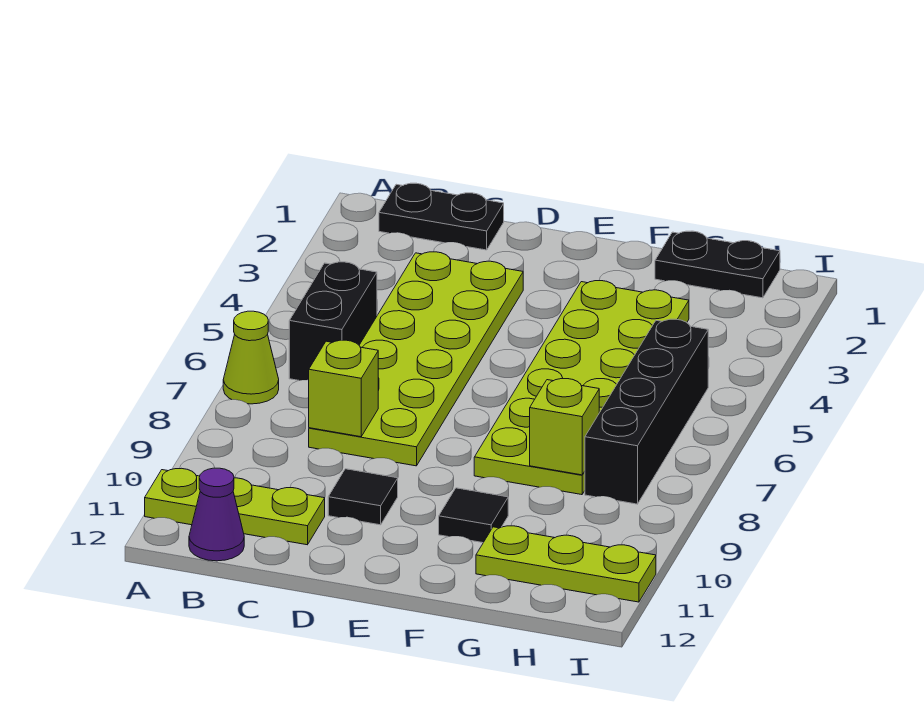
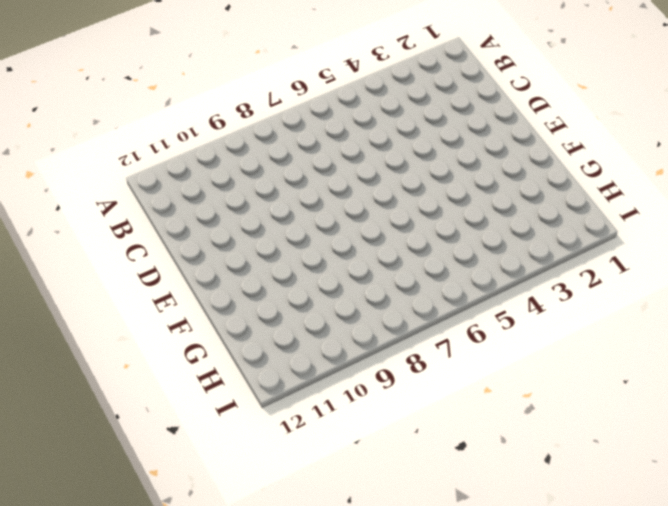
none -> lime 1x1 cone [223,311,279,404]
none -> lime 1x3 plate [145,468,325,545]
none -> black 1x2 plate [379,183,504,250]

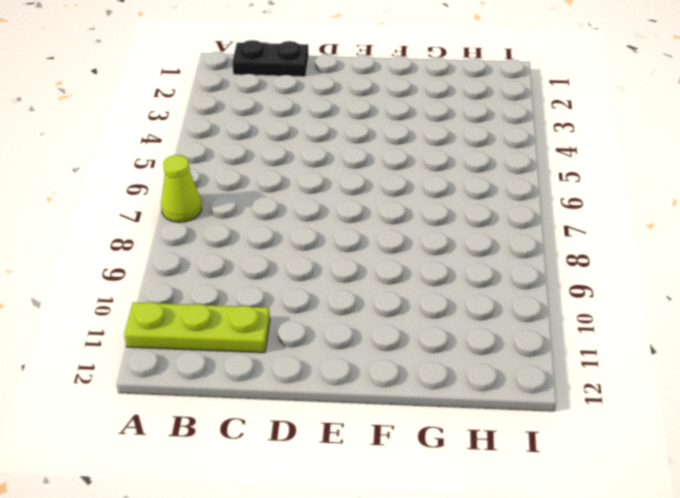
none -> black 1x2 brick [289,262,377,381]
none -> purple 1x1 cone [189,468,244,561]
none -> lime 2x6 plate [309,252,523,466]

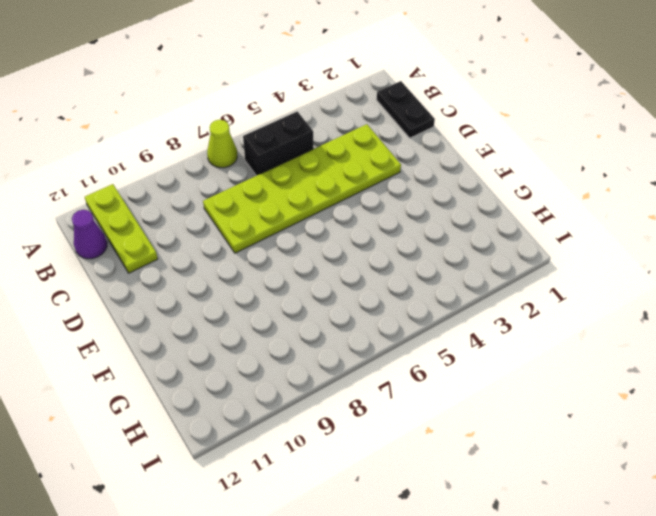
none -> black 1x1 tile [328,469,398,525]
none -> lime 2x6 plate [474,281,689,495]
none -> black 1x1 tile [439,488,508,543]

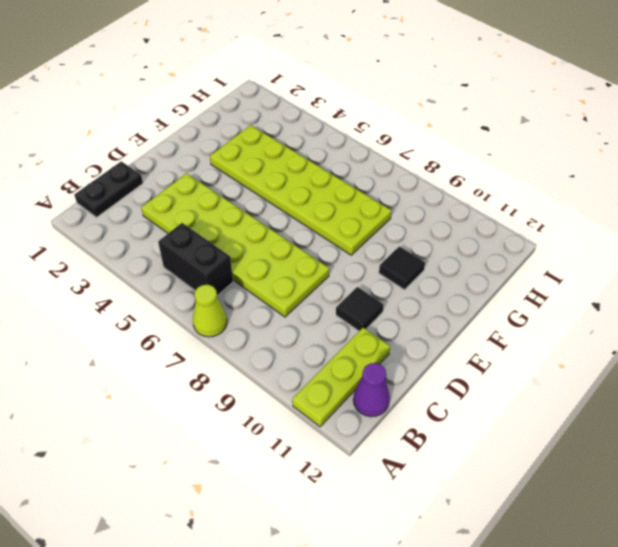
none -> black 1x2 plate [655,231,780,298]
none -> lime 1x3 plate [476,526,656,602]
none -> black 1x4 brick [585,319,708,504]

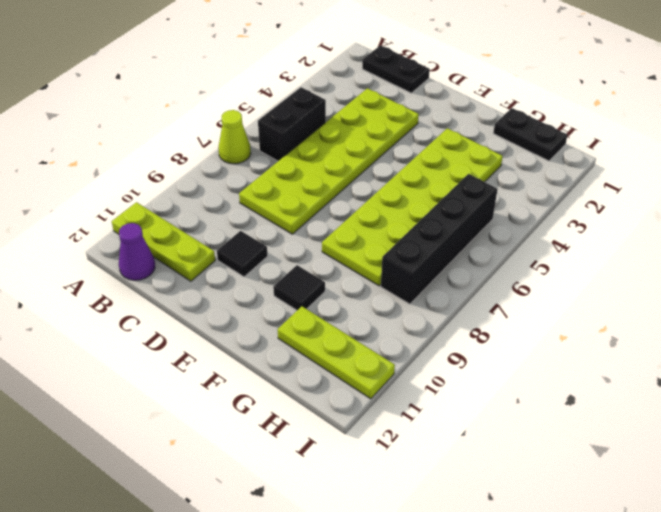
none -> lime 1x1 brick [309,340,378,437]
none -> lime 1x1 brick [530,378,599,475]

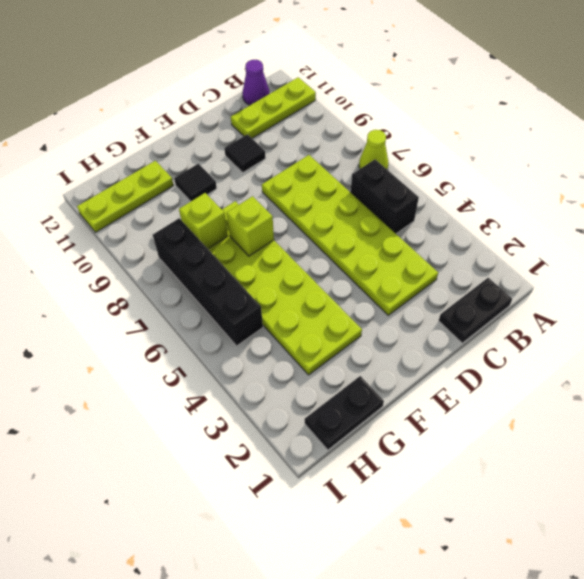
lime 1x1 brick [227,196,274,256] -> lime 1x1 brick moved to [309,340,378,437]

